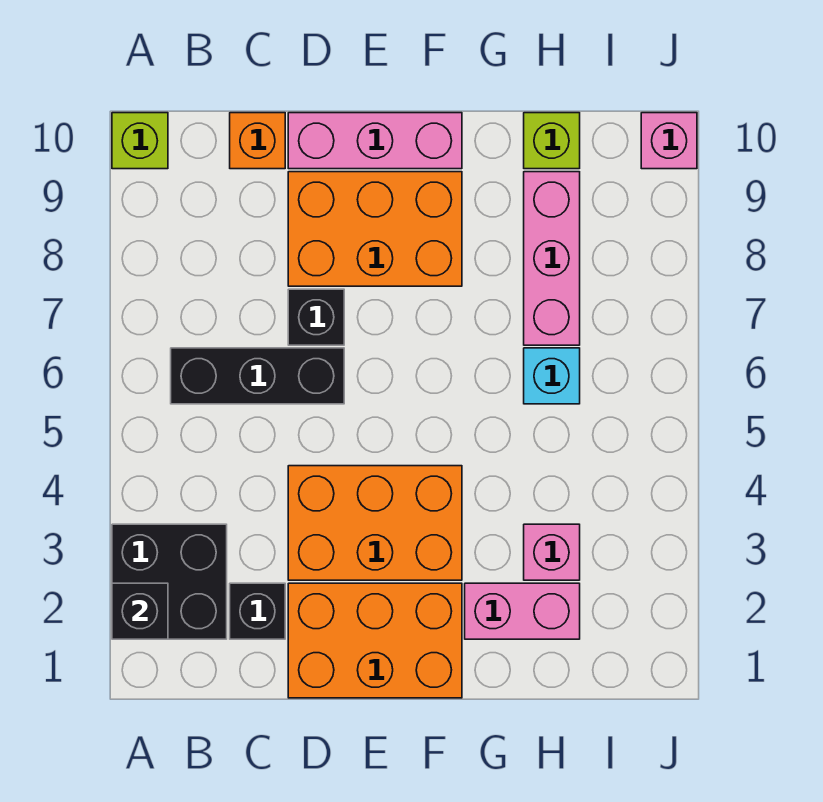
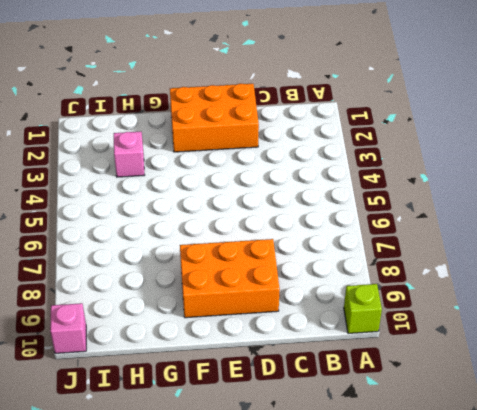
none -> black 2x2 brick [112,524,227,639]
none -> black 1x3 brick [171,348,344,404]
none -> black 1x1 brick [230,583,285,639]

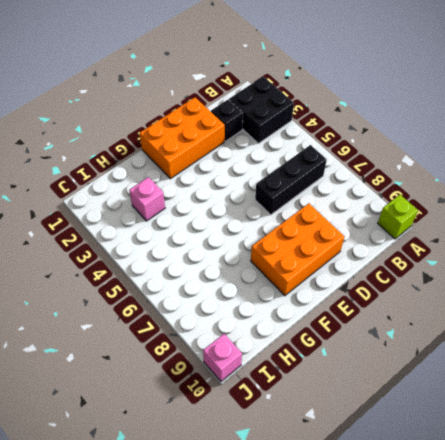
none -> orange 1x1 brick [230,113,285,169]
none -> orange 2x3 brick [288,466,462,580]
none -> black 1x1 brick [288,289,344,345]

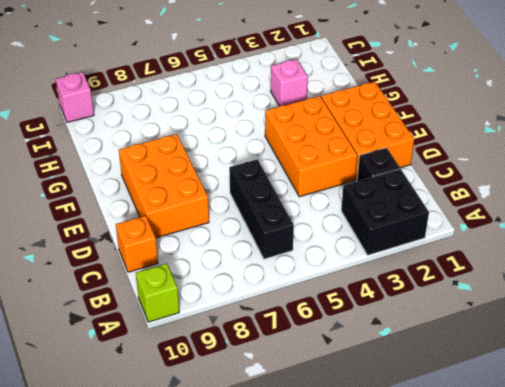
none -> black 1x1 brick [288,289,344,345]
none -> pink 1x3 brick [288,113,462,169]
none -> pink 1x2 brick [465,583,580,639]

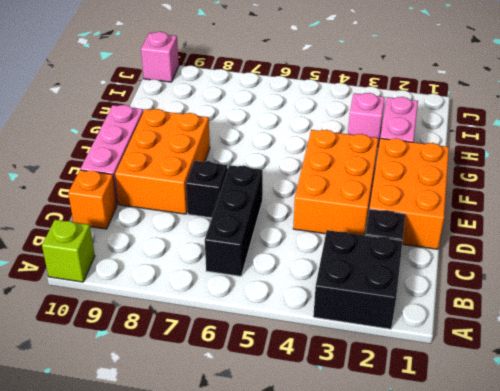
none -> cyan 1x1 brick [524,348,580,404]
none -> pink 1x3 brick [524,172,580,345]
none -> lime 1x1 brick [524,113,580,169]

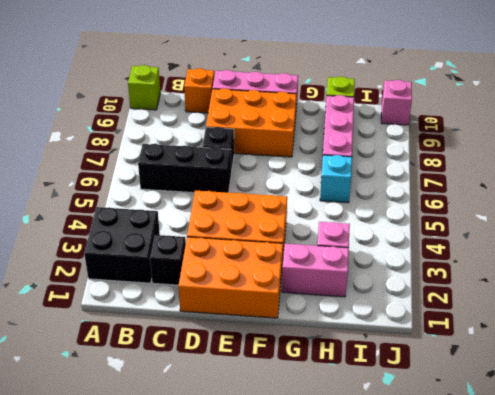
none -> black 1x1 brick [112,583,168,639]

